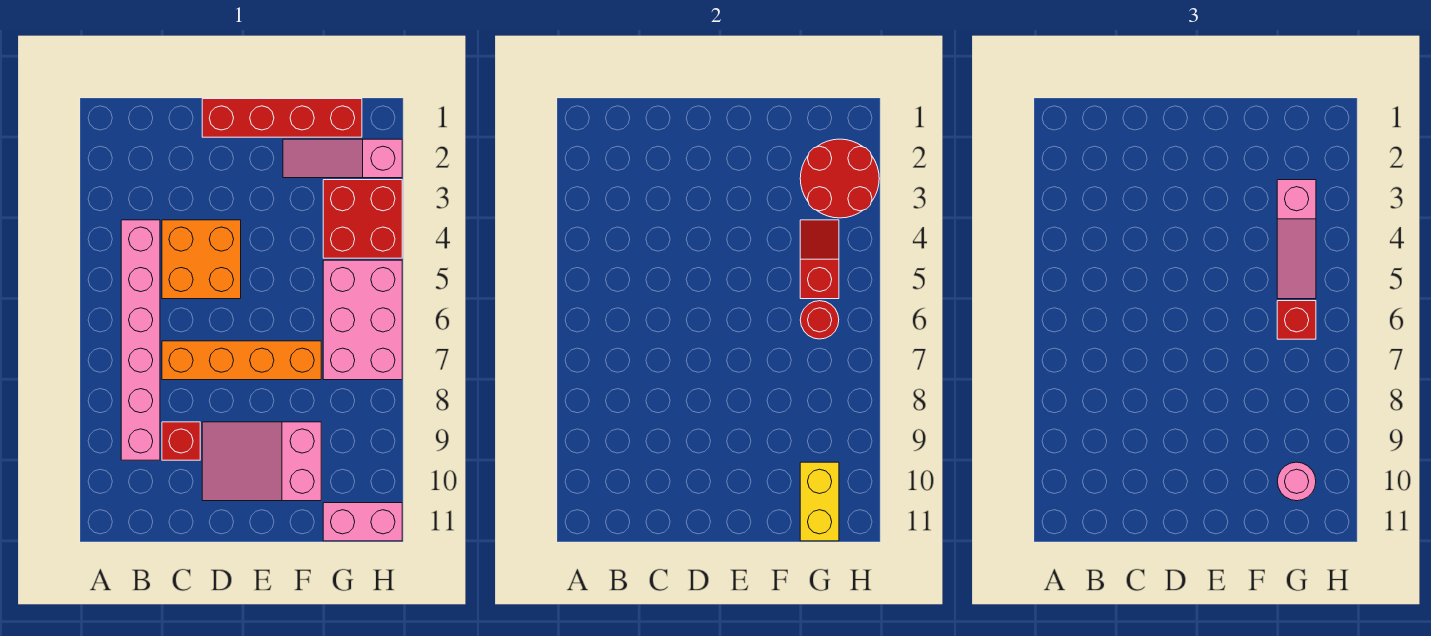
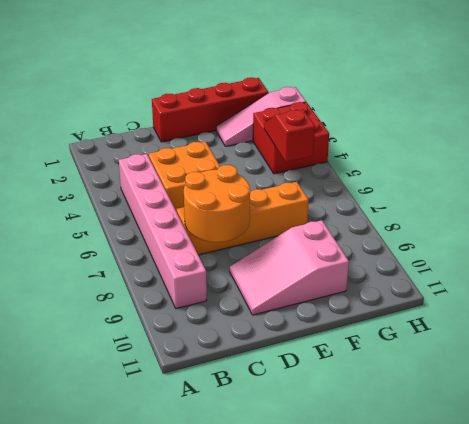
orange 2x2 round brick [184,165,250,242] -> none
none -> red 1x1 brick [162,422,200,460]
none -> pink 2x3 brick [323,260,402,380]
none -> pink 1x2 brick [323,503,402,541]

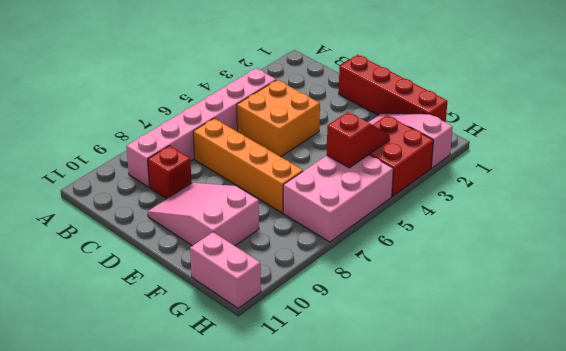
none -> red 2x2 round brick [800,139,879,218]
none -> red 1x1 round brick [800,301,839,339]
none -> yellow 1x2 brick [800,462,839,541]

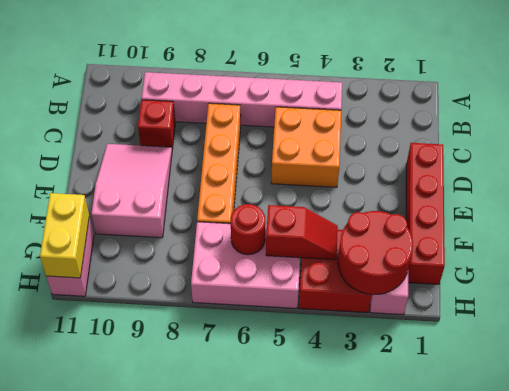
yellow 1x2 brick [40,193,90,278] -> yellow 1x2 brick turned to [800,462,839,541]
none -> pink 1x3 slope [1277,180,1316,299]
none -> red 1x1 brick [1277,301,1316,339]
none -> pink 1x1 round brick [1277,462,1316,501]

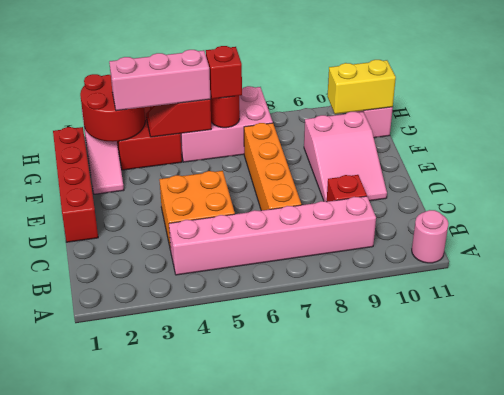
pink 1x1 round brick [412,210,449,263] -> pink 1x1 round brick moved to [1277,462,1316,501]
pink 1x3 brick [109,50,210,111] -> pink 1x3 slope [1277,180,1316,299]

